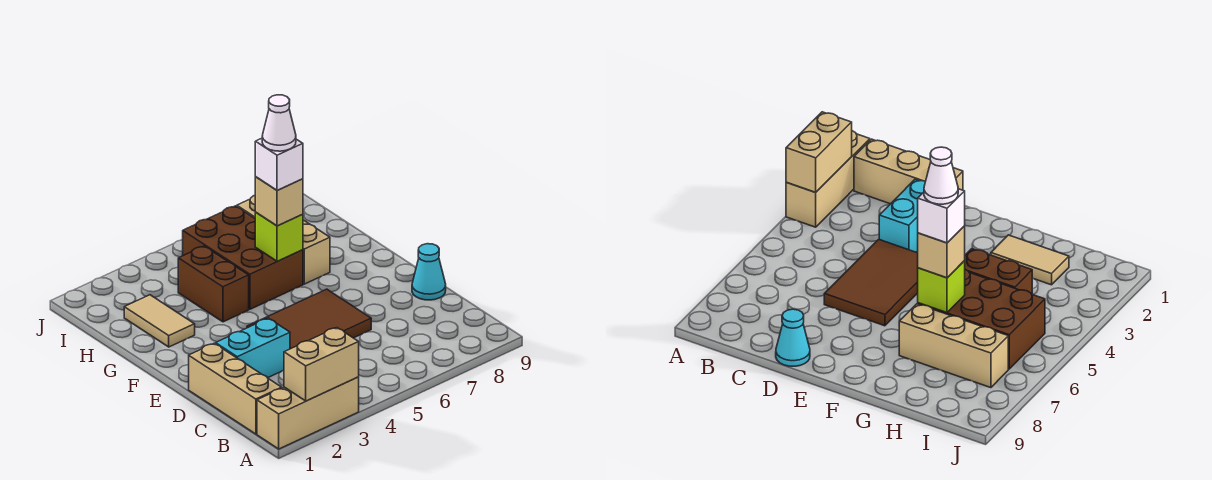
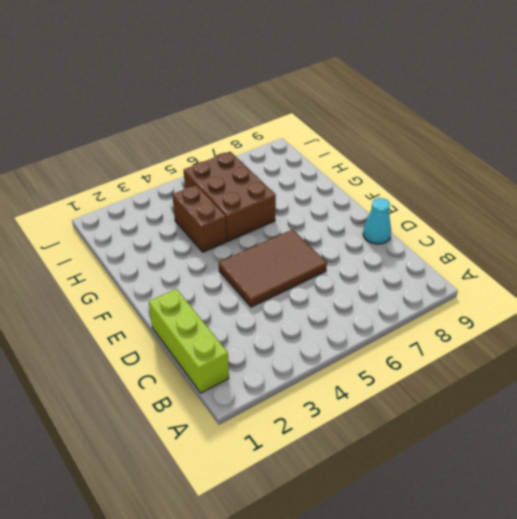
lime 1x3 brick [149,289,229,393] -> tan 1x3 brick [189,343,282,434]
none -> tan 1x3 brick [257,377,359,449]
none -> cyan 1x2 brick [216,318,290,378]
none -> tan 1x2 tile [124,295,195,347]

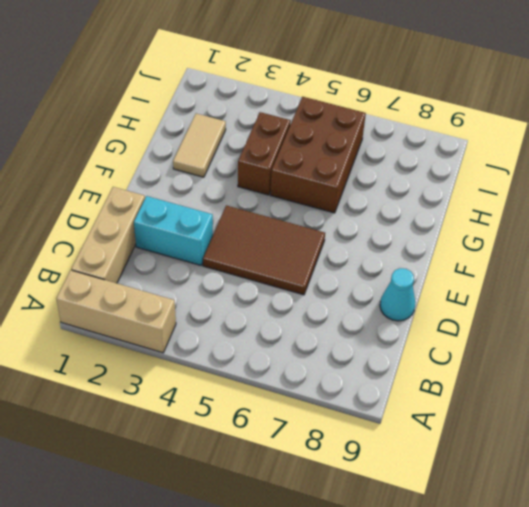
none -> tan 1x3 brick [237,195,330,284]
none -> tan 1x2 brick [284,328,359,401]
none -> lime 1x1 brick [255,212,303,261]

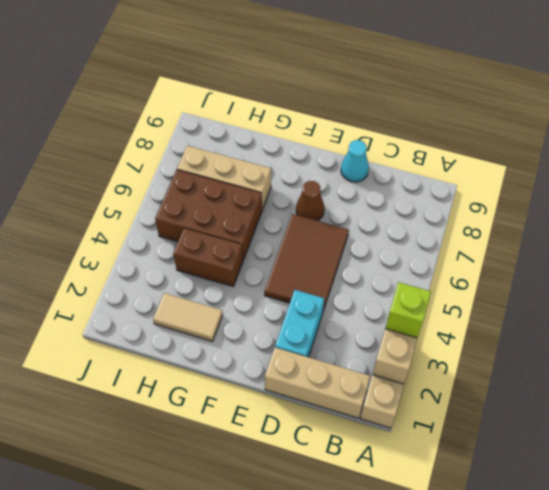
lime 1x1 brick [385,282,431,338] -> lime 1x1 brick moved to [255,212,303,261]
brown 1x1 cone [296,181,324,221] -> none
none -> tan 1x1 brick [255,177,303,226]
none -> white 1x1 brick [255,138,303,191]
none -> white 1x1 cone [262,95,296,151]

